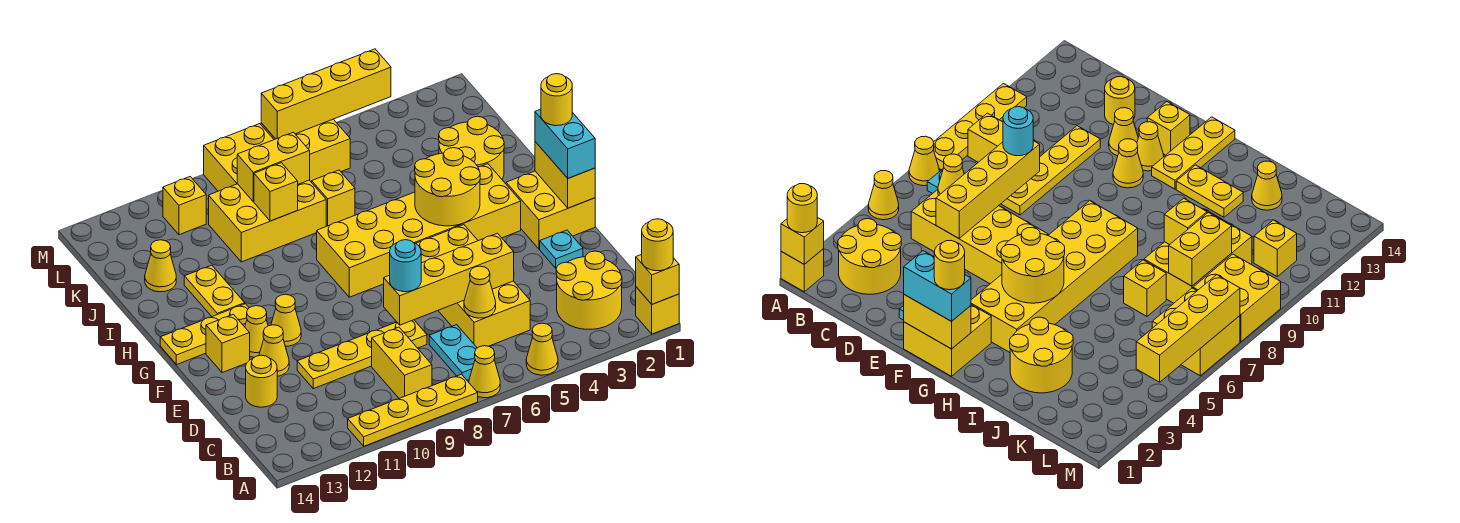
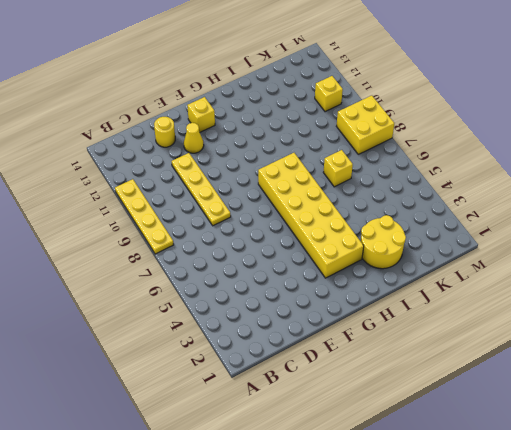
none -> yellow 1x1 brick [636,287,679,334]
none -> yellow 1x1 cone [526,323,558,375]
none -> yellow 1x1 cone [469,346,500,398]
none -> yellow 2x2 round brick [556,251,622,329]

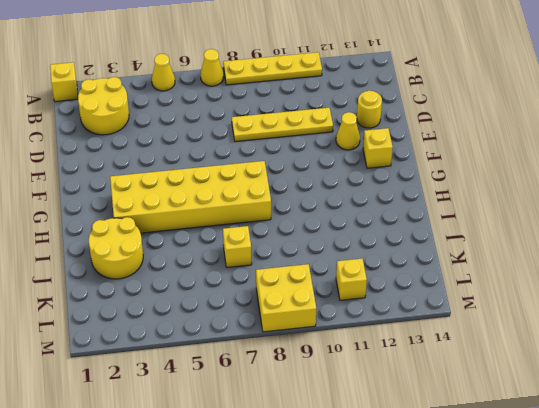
none -> cyan 1x2 plate [429,325,477,380]
none -> yellow 1x2 brick [372,327,432,398]
none -> yellow 2x4 brick [416,225,530,348]
none -> cyan 1x1 plate [540,230,583,268]

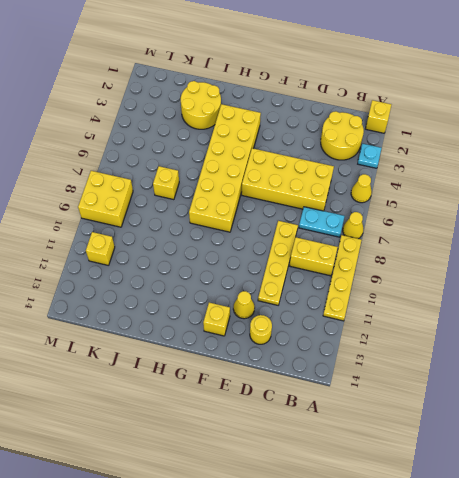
cyan 1x1 plate [358,144,382,168] -> cyan 1x1 plate moved to [540,230,583,268]
none -> yellow 2x2 brick [506,171,595,249]
none -> yellow 1x1 cone [271,294,301,346]
none -> yellow 1x1 cone [245,306,268,357]
none -> yellow 1x3 plate [160,304,249,365]

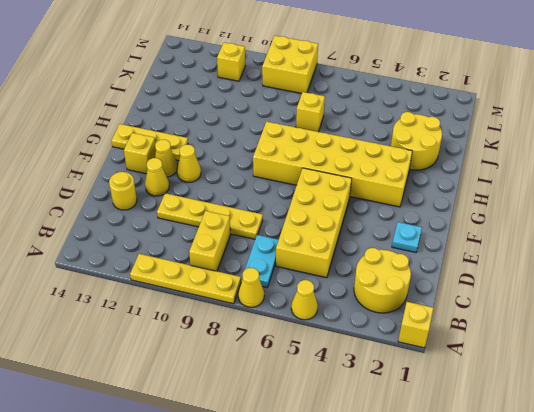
none -> yellow 2x2 brick [506,171,595,249]
none -> yellow 1x2 plate [184,265,245,317]
none -> yellow 2x3 brick [209,180,326,262]
none -> yellow 1x1 cone [145,240,176,292]

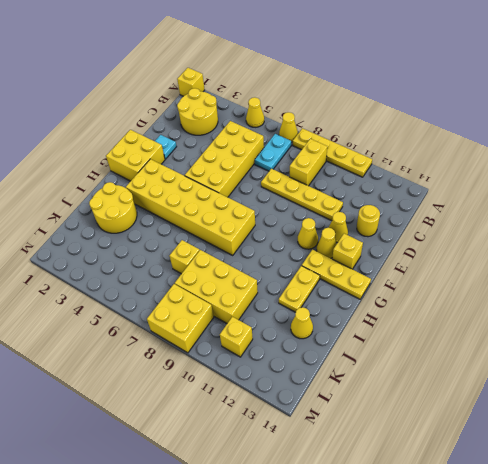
none -> yellow 2x2 brick [261,119,350,182]
none -> yellow 1x1 brick [636,254,679,304]
none -> yellow 1x1 cone [464,266,496,318]
none -> yellow 1x4 brick [384,233,514,325]

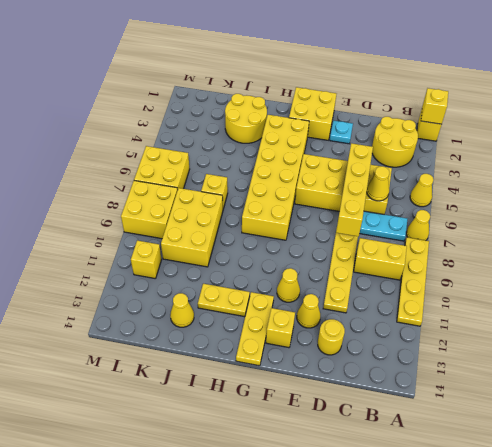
none -> yellow 1x1 cone [245,306,268,357]
none -> yellow 1x2 brick [535,142,595,208]
none -> yellow 2x2 round brick [415,148,480,226]
none -> yellow 1x1 brick [254,163,298,221]

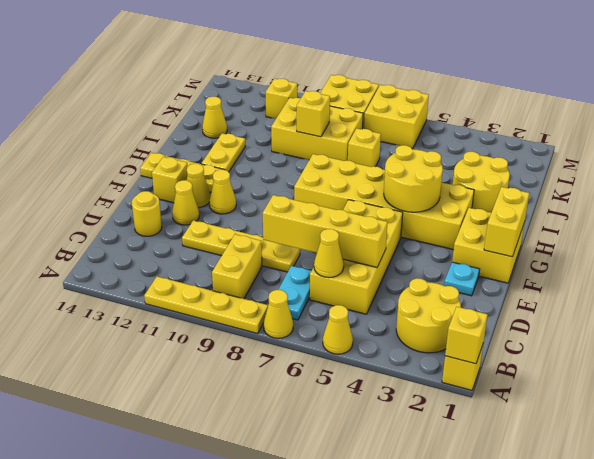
none -> yellow 1x2 brick [237,132,310,202]
none -> yellow 1x4 brick [261,49,391,139]
none -> yellow 1x1 round brick [642,219,673,271]
none -> cyan 1x1 round brick [390,240,421,292]

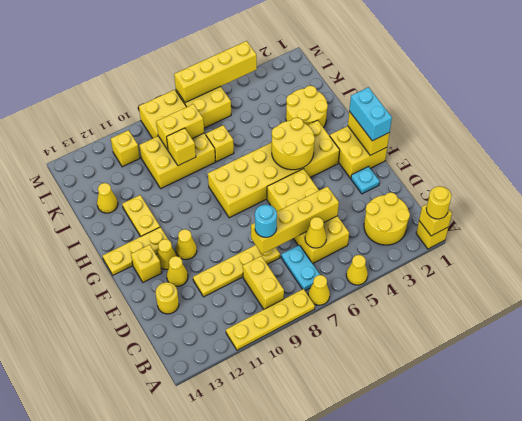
none -> yellow 1x1 round brick [541,74,572,126]

